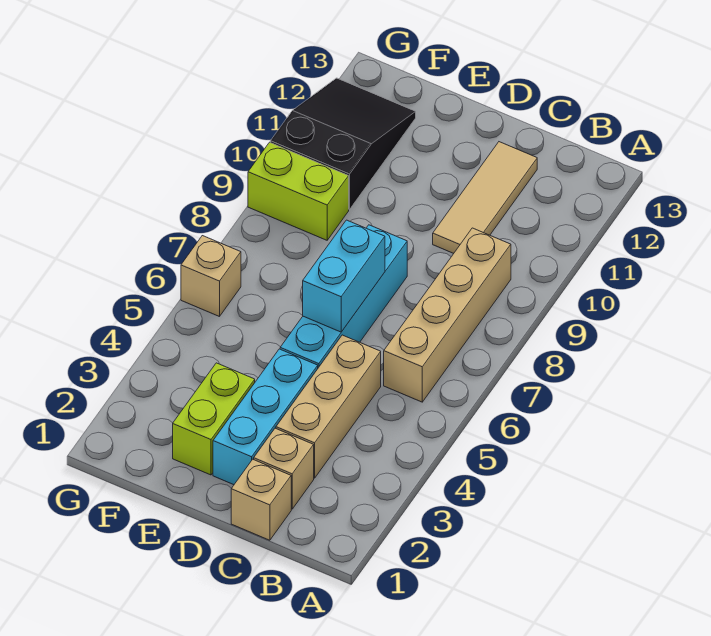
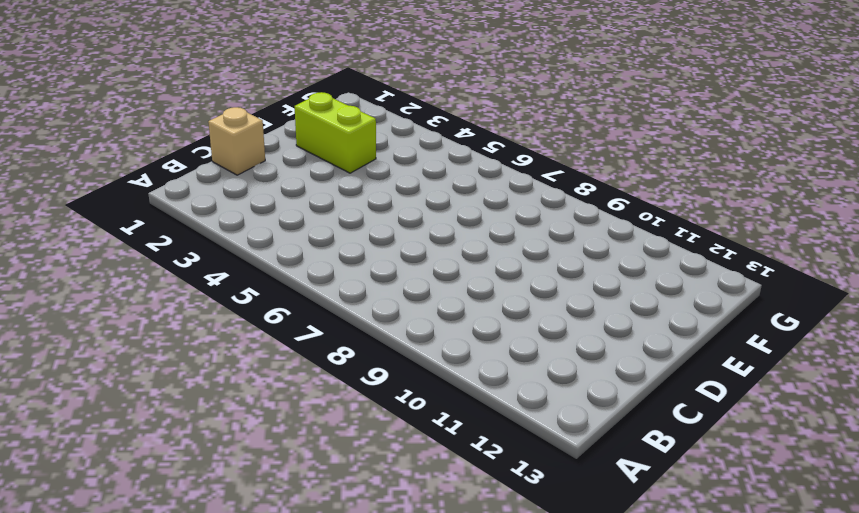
none -> tan 1x4 brick [384,228,511,402]
none -> tan 1x1 brick [254,428,314,509]
none -> tan 1x3 brick [276,335,381,478]

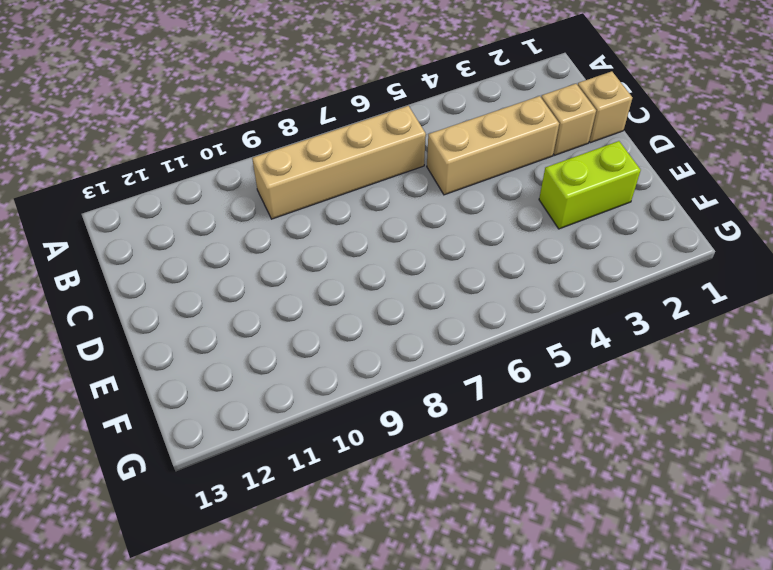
none -> tan 1x3 tile [433,142,537,253]
none -> cyan 1x3 brick [213,349,318,485]
none -> cyan 1x4 brick [280,225,407,368]

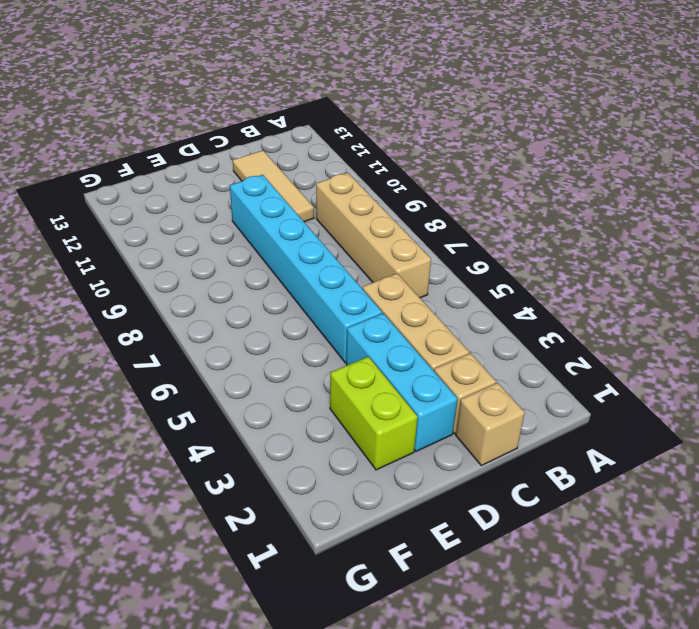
cyan 1x6 brick [230,175,382,363] -> cyan 1x4 brick [280,225,407,368]
none -> lime 1x2 brick [248,142,349,240]
none -> black 2x3 slope [270,78,416,209]
none -> tan 1x1 brick [181,236,241,317]

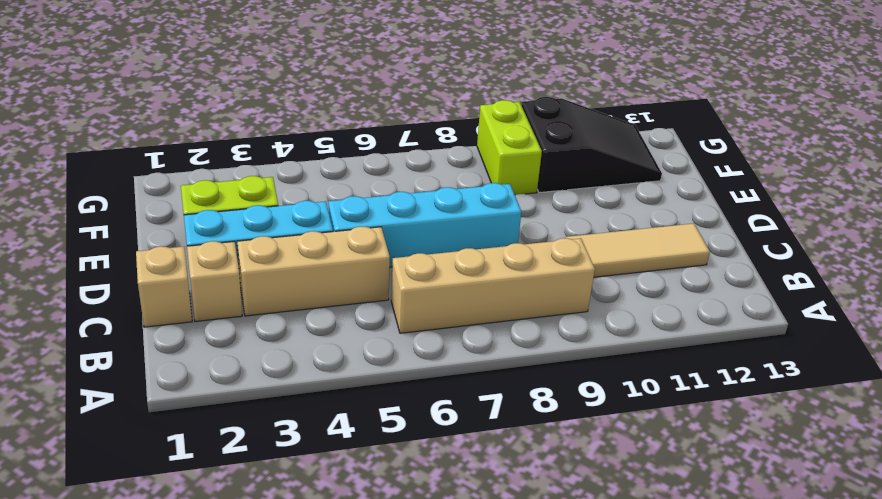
none -> tan 1x1 brick [181,236,241,317]
none -> cyan 1x2 brick [303,220,385,332]

